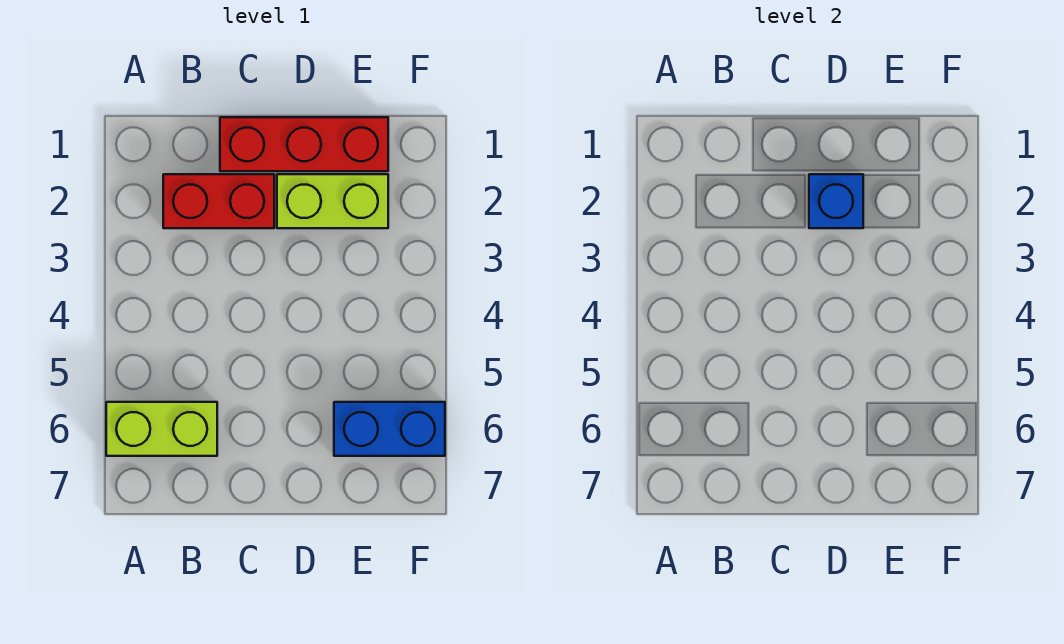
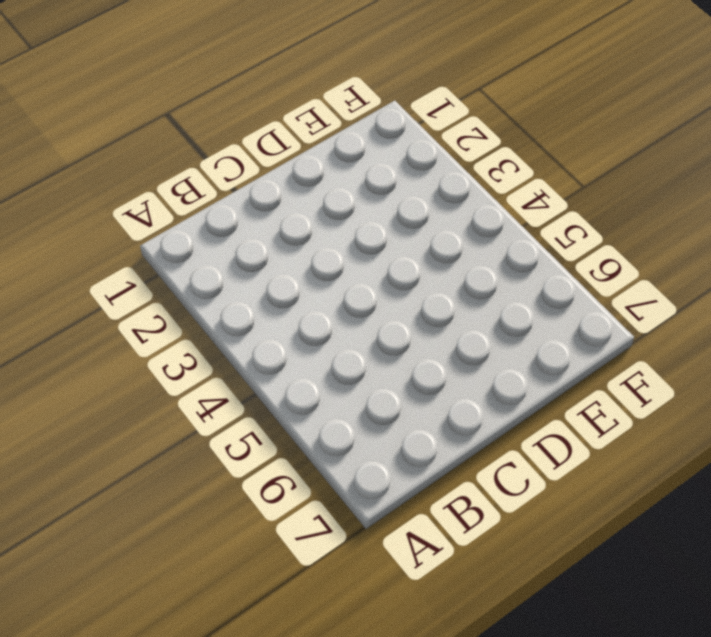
none -> lime 1x2 brick [106,402,217,456]
none -> red 1x2 brick [163,174,274,228]

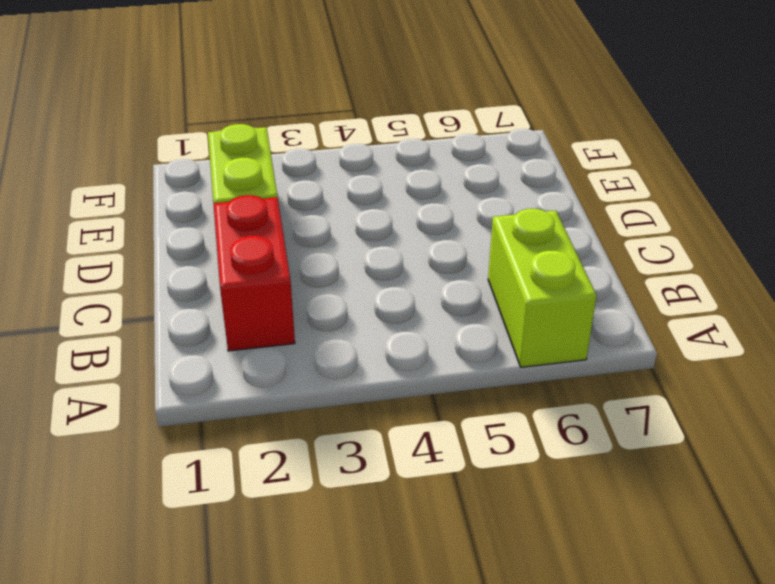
none -> red 1x3 brick [220,117,388,171]
none -> blue 1x2 brick [334,402,445,456]

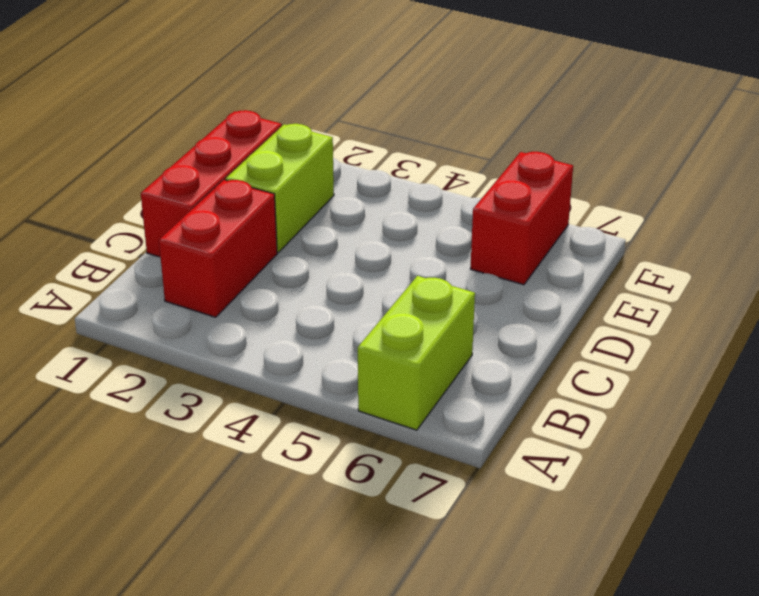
red 1x2 brick [471,152,573,285] -> blue 1x2 brick [334,402,445,456]
none -> blue 1x1 brick [809,174,863,228]

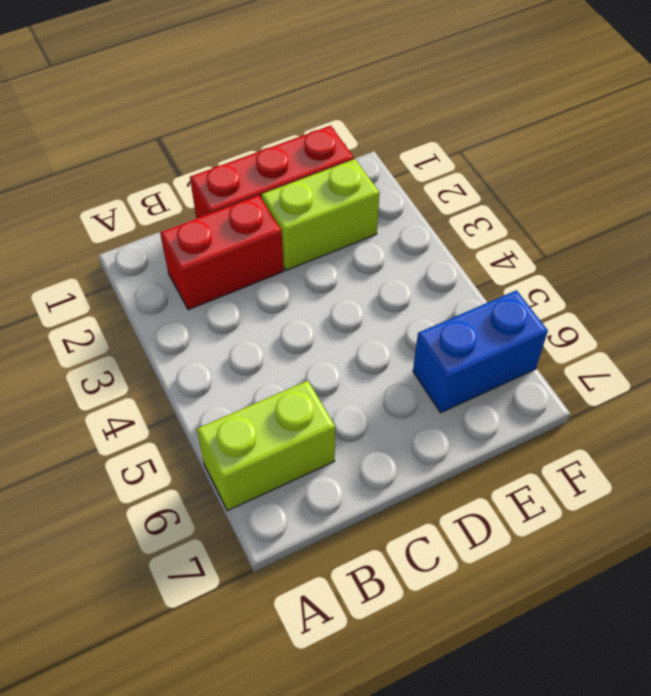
none -> blue 1x1 brick [809,174,863,228]

